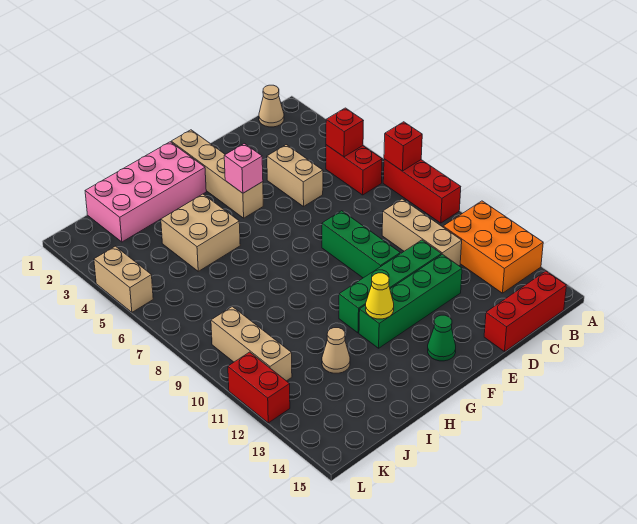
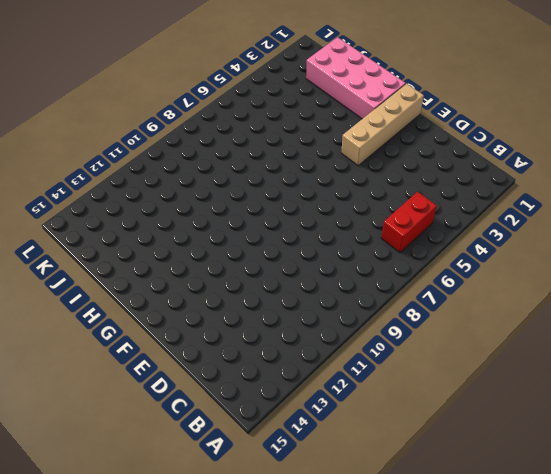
none -> red 1x3 brick [383,159,461,223]
none -> orange 2x3 brick [443,201,543,293]
none -> tan 1x1 cone [259,85,284,127]

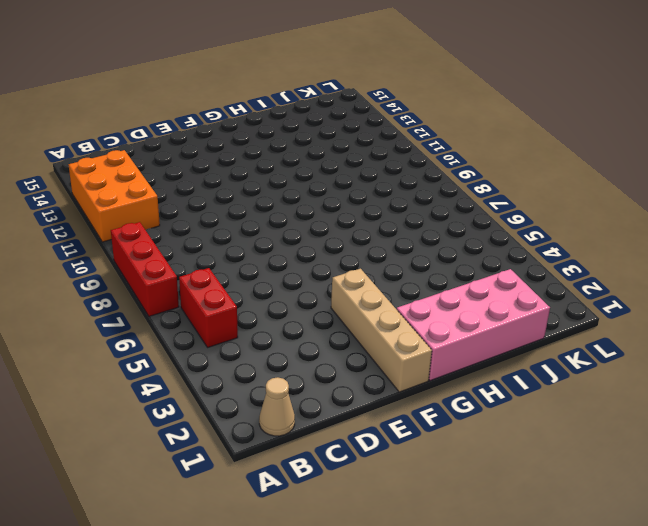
none -> red 1x3 brick [484,271,567,352]
none -> tan 1x3 brick [382,199,462,266]
none -> tan 1x2 brick [267,145,323,207]

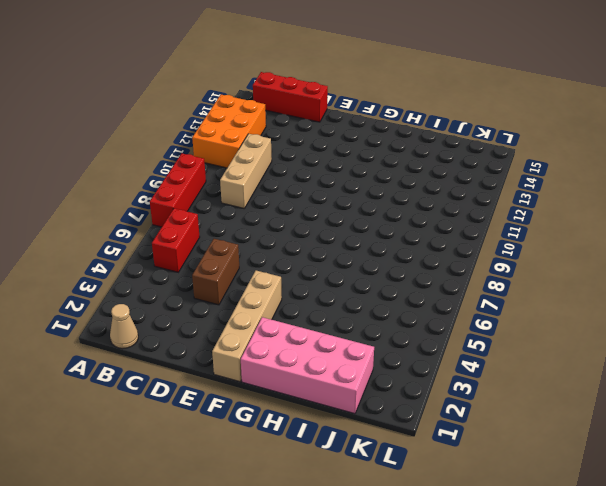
brown 1x2 brick [192,239,239,305] -> tan 1x2 brick [267,145,323,207]
none -> green 1x4 brick [339,240,441,333]
none -> green 1x4 brick [359,254,462,348]
none -> green 1x3 brick [322,211,400,278]

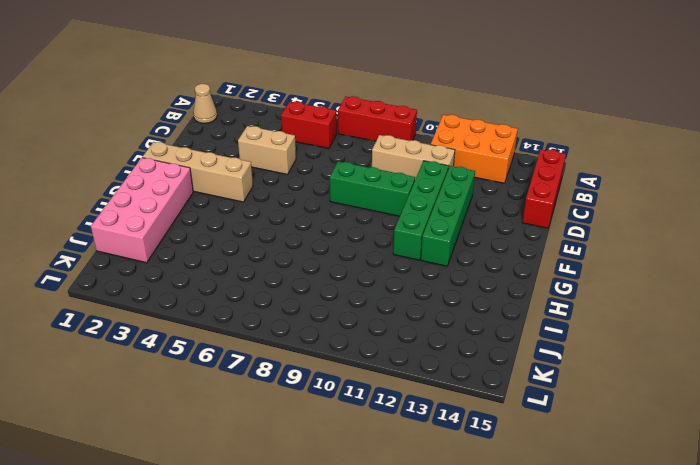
none -> green 1x1 cone [428,315,456,361]
none -> tan 2x2 brick [161,194,240,271]
none -> tan 1x1 cone [322,328,350,373]

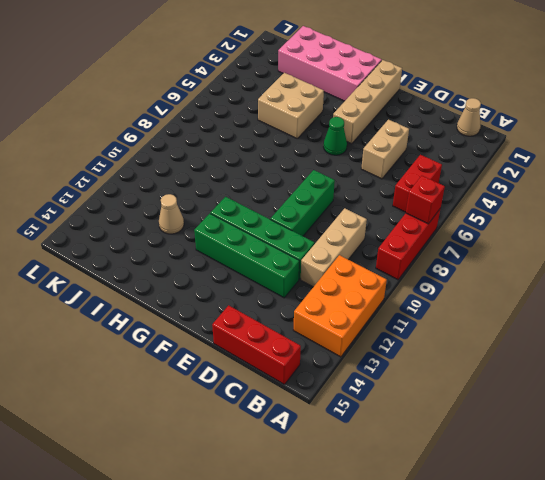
green 1x1 cone [324,117,347,155] -> green 1x1 cone moved to [428,315,456,361]
none -> tan 1x3 brick [211,307,292,381]
none -> tan 1x2 brick [94,246,153,312]
none -> red 1x2 brick [228,352,290,423]

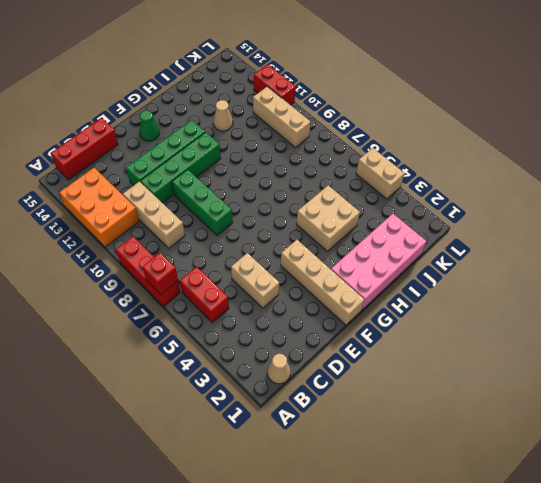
none -> red 1x1 brick [326,108,364,157]
none -> pink 1x1 brick [224,144,263,193]
none -> yellow 1x1 cone [366,273,394,319]

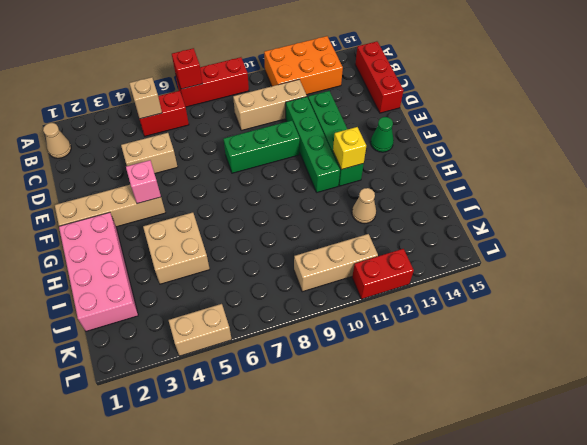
tan 1x1 brick [129,77,162,119] -> red 1x1 brick [326,108,364,157]
yellow 1x1 brick [333,127,366,170] -> yellow 1x1 cone [366,273,394,319]

